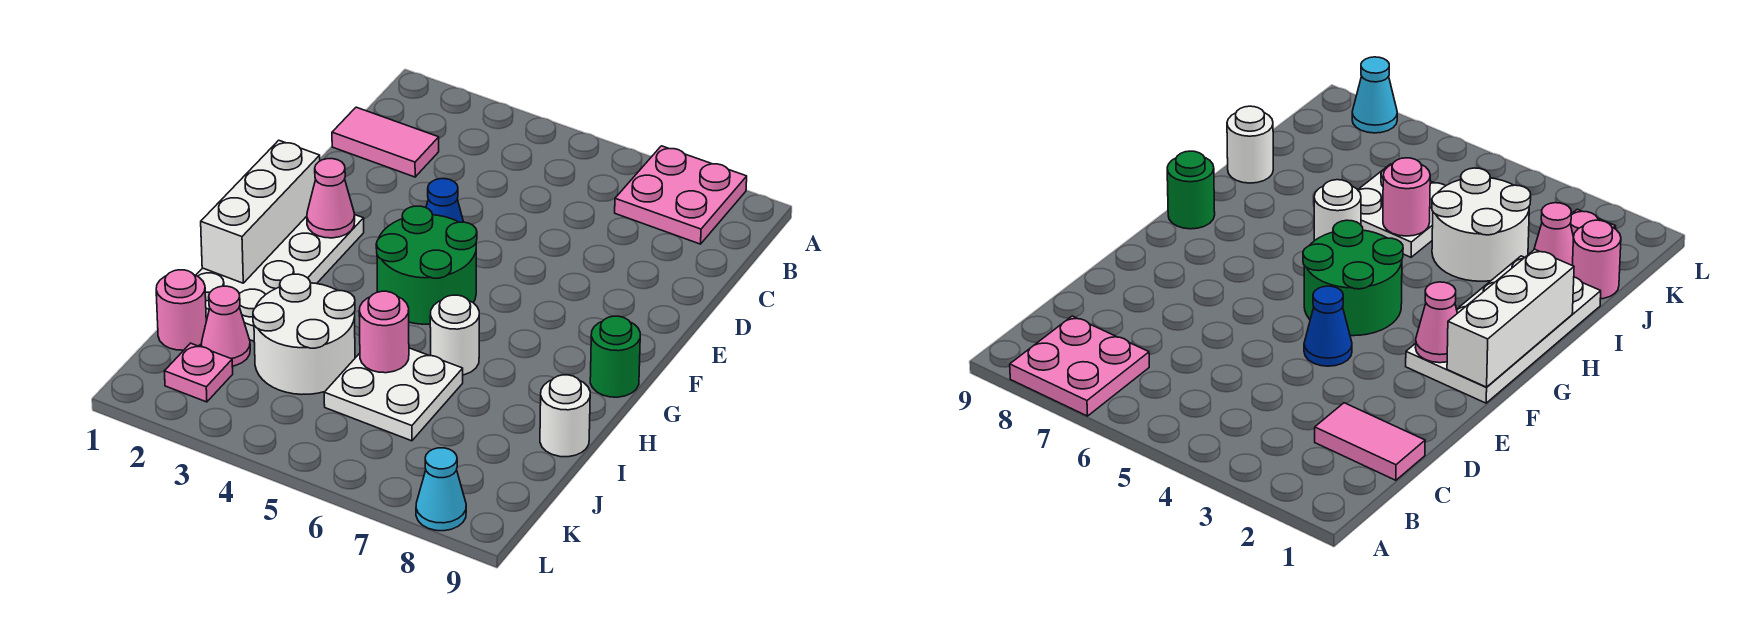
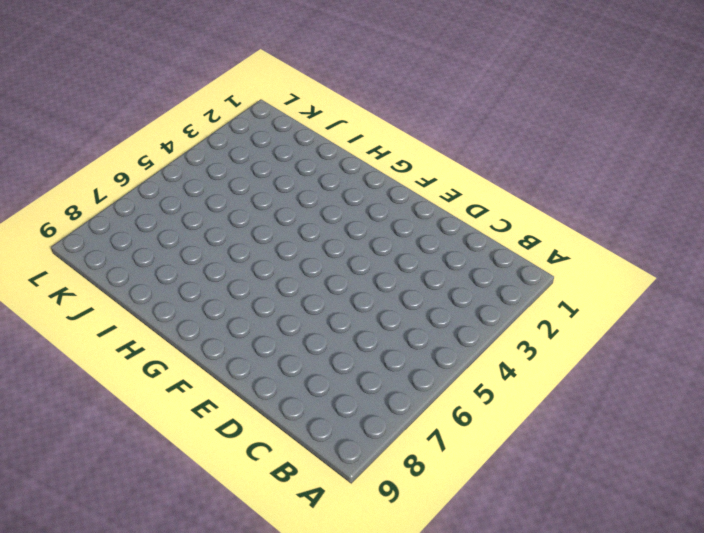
none -> pink 2x2 plate [615,146,747,244]
none -> pink 1x2 tile [332,107,439,177]
none -> blue 1x1 cone [426,179,463,222]

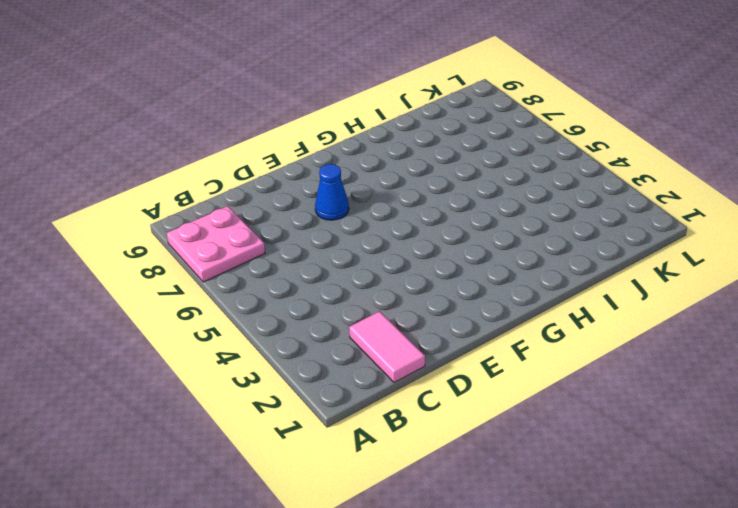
blue 1x1 cone [315,164,349,220] -> blue 1x1 cone moved to [426,179,463,222]
none -> white 2x4 plate [196,215,364,341]
none -> green 2x2 round brick [376,206,477,324]
none -> green 1x1 round brick [590,316,640,397]

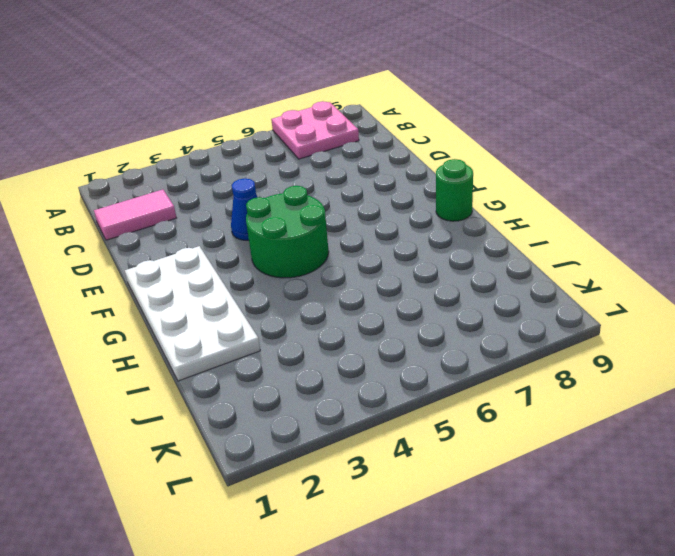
none -> white 1x1 round brick [430,295,479,375]
none -> white 2x2 round brick [253,274,355,395]
none -> white 2x2 plate [324,348,463,441]

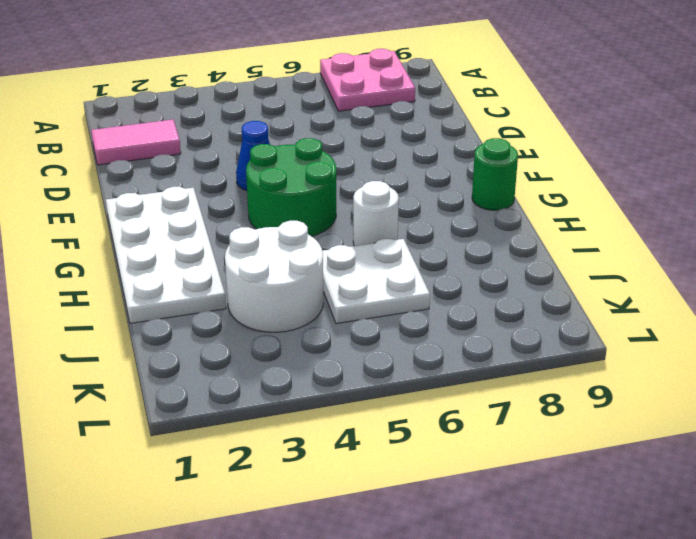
none -> white 1x1 round brick [540,375,590,457]
none -> pink 1x1 round brick [156,270,206,350]
none -> pink 1x1 cone [201,286,250,366]

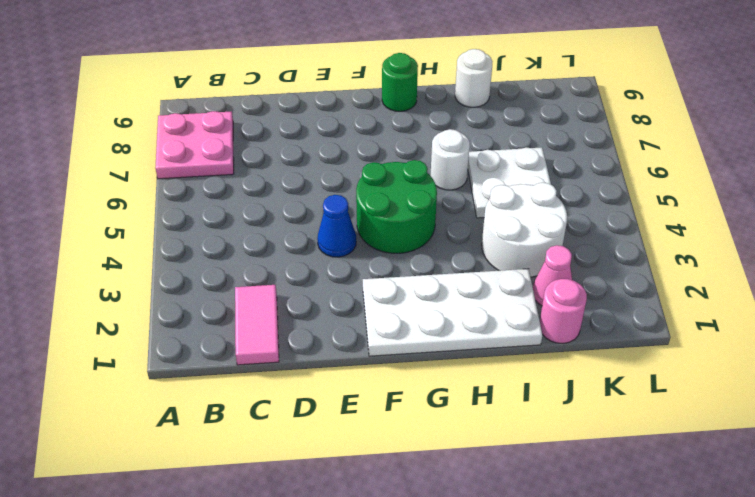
none -> pink 1x1 plate [164,343,233,402]
none -> cyan 1x1 cone [416,448,466,531]
none -> white 1x3 brick [201,140,320,283]

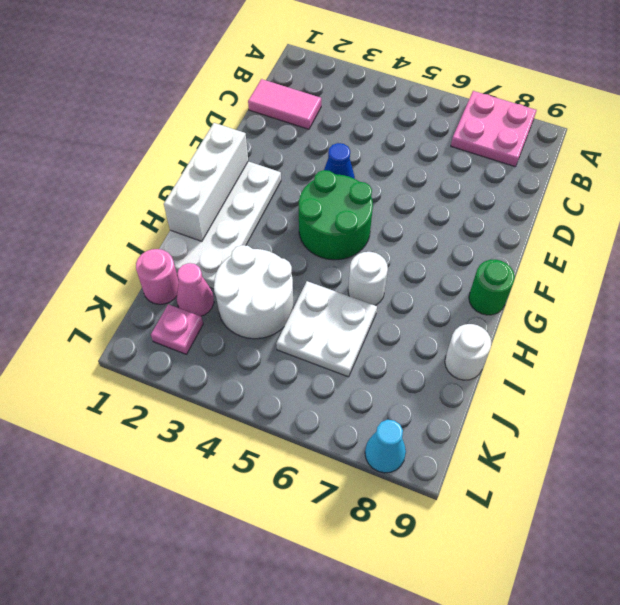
none -> pink 1x1 cone [307,159,355,238]
none -> pink 1x1 round brick [359,291,409,373]

